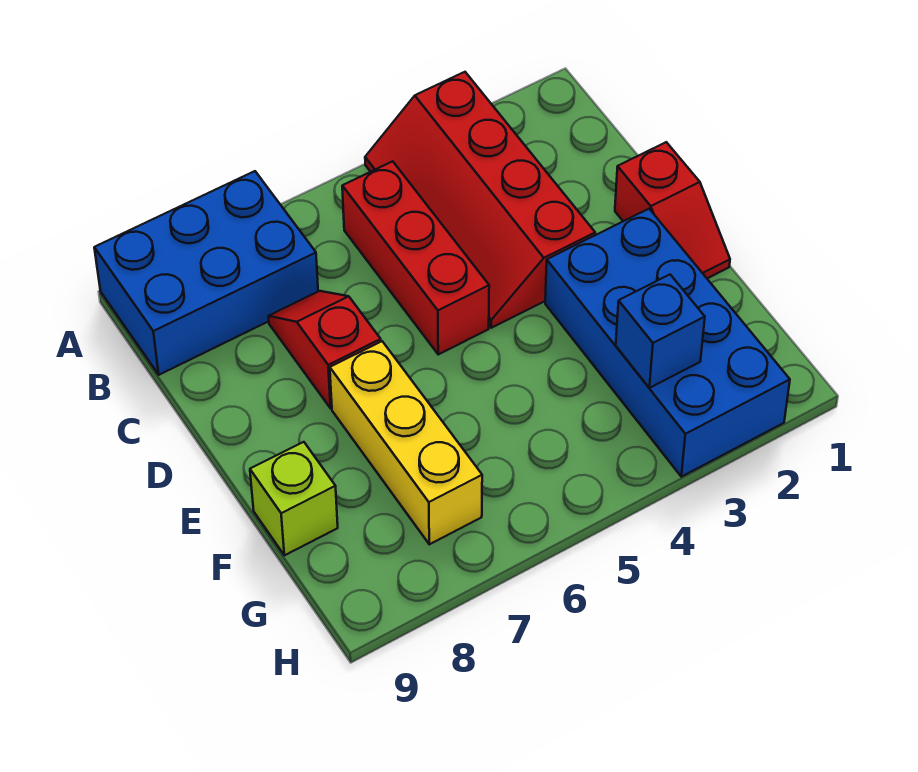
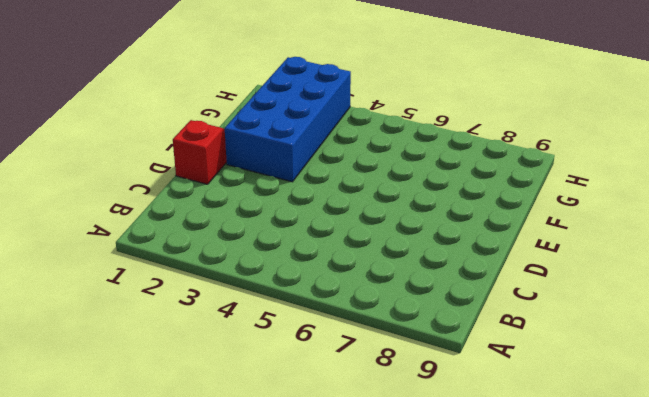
none -> red 2x4 slope [365,72,595,328]
none -> blue 2x3 brick [94,171,318,375]

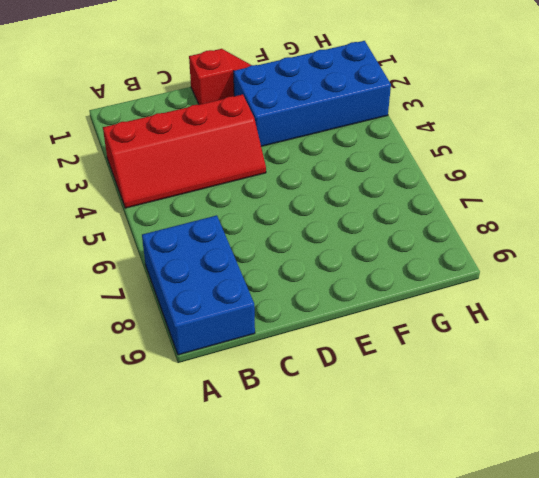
none -> red 1x3 brick [342,161,489,354]
none -> red 1x2 slope [268,291,381,408]

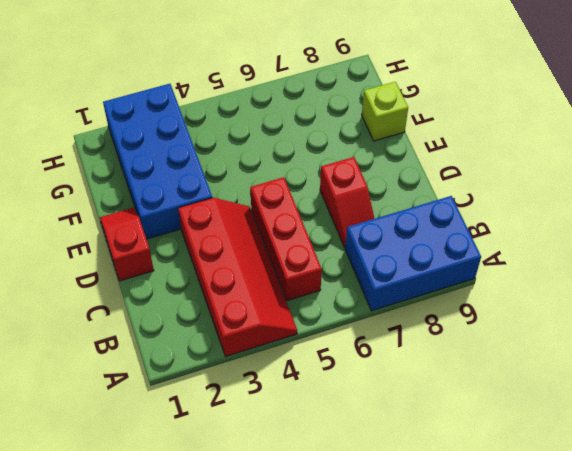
none -> yellow 1x3 brick [330,341,482,544]
none -> blue 1x1 brick [616,275,705,388]

